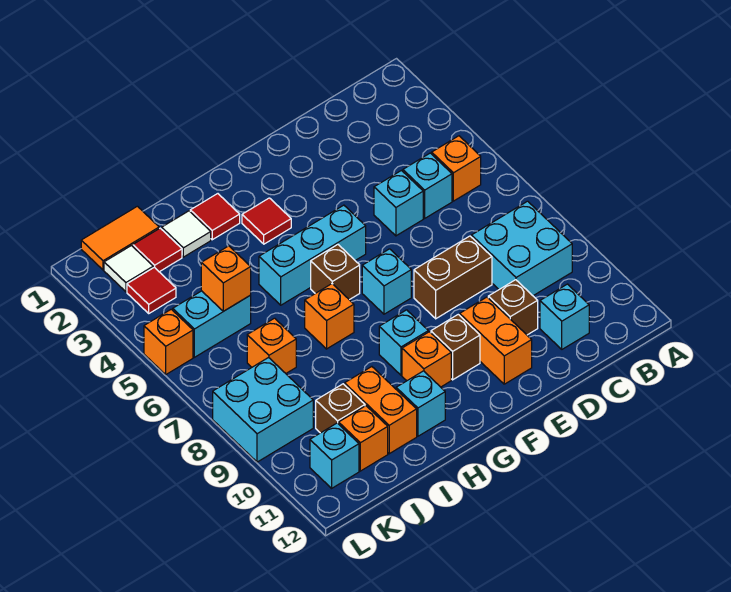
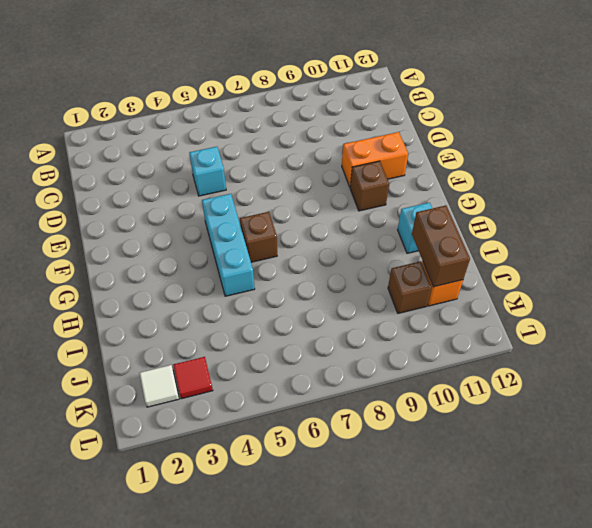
brown 1x2 brick [412,205,470,287] -> brown 1x2 brick moved to [414,236,492,319]
none -> orange 1x1 brick [432,136,481,201]
none -> cyan 2x2 brick [471,201,572,296]
none -> cyan 1x1 brick [403,153,452,218]
none -> cyan 1x1 brick [540,284,589,349]

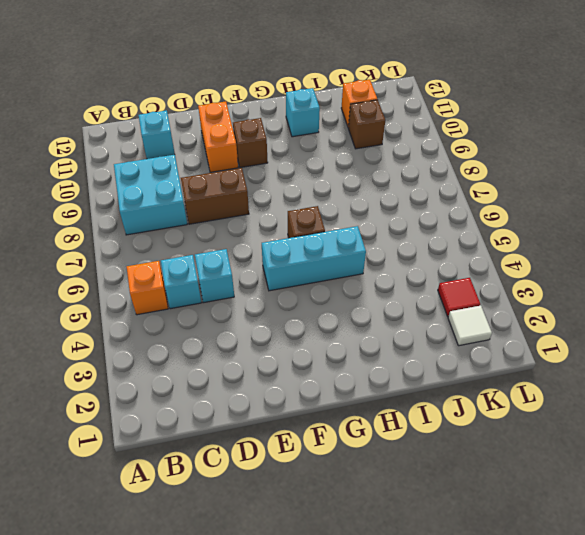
none -> brown 1x1 brick [488,280,538,335]
none -> cyan 1x1 brick [362,249,411,314]
none -> red 1x1 tile [242,198,291,244]
none -> cyan 1x1 brick [379,310,428,375]

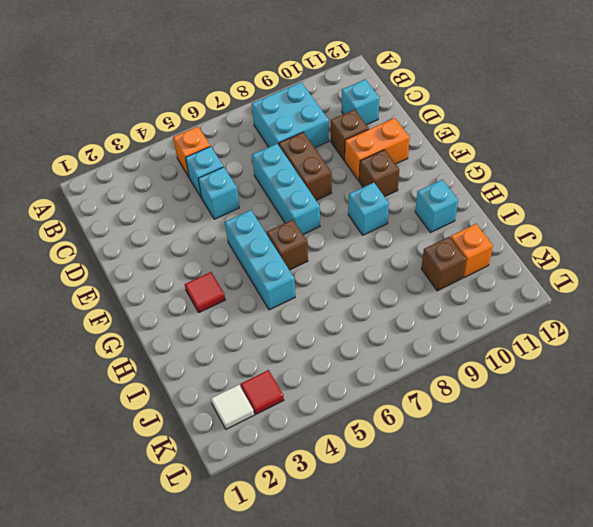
cyan 1x3 brick [252,144,320,234] -> cyan 1x1 brick [362,249,411,314]
none -> orange 1x1 brick [402,332,451,387]
none -> red 1x1 tile [190,194,240,240]
none -> orange 1x1 brick [305,284,354,349]
none -> white 1x1 tile [162,211,211,257]

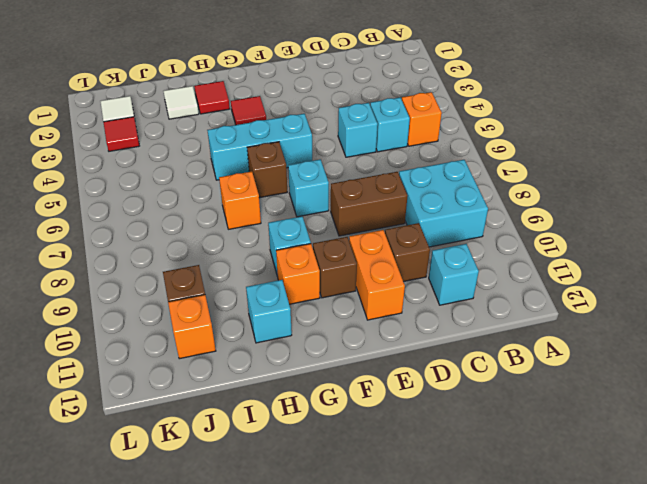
none -> orange 1x2 brick [345,367,417,454]
none -> orange 1x2 tile [81,206,159,270]
none -> red 1x1 tile [133,228,182,272]
none -> cyan 1x2 brick [173,291,251,357]

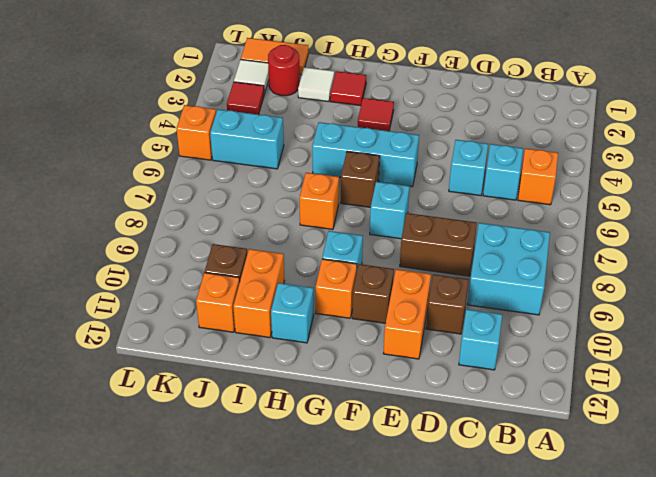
red 1x1 round brick [268,45,300,96] -> red 1x1 tile [133,228,182,272]
none -> orange 1x1 brick [247,318,296,373]
none -> cyan 2x2 brick [213,358,313,462]
none -> cyan 1x1 brick [310,423,359,488]
none -> orange 1x1 brick [201,246,251,311]

